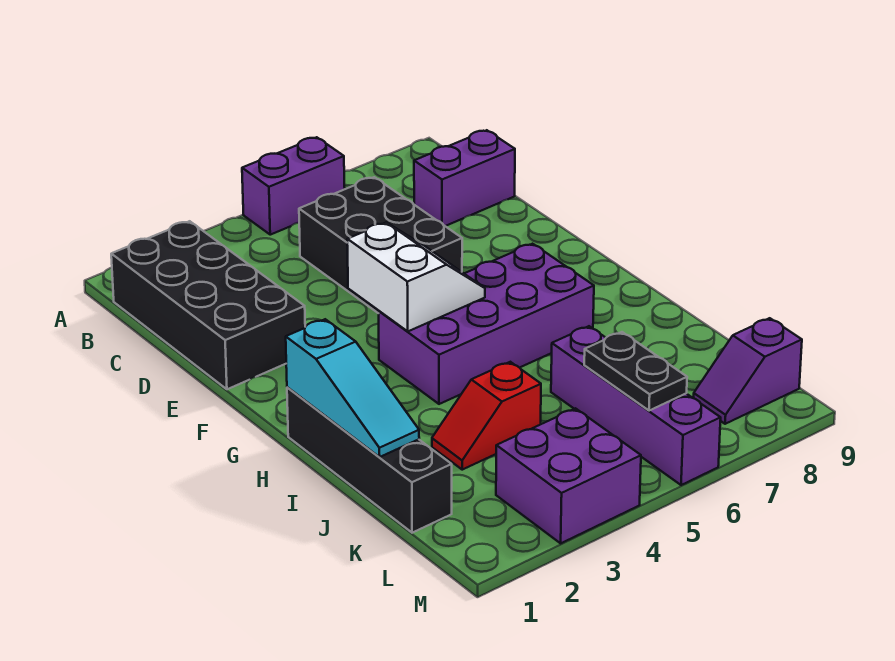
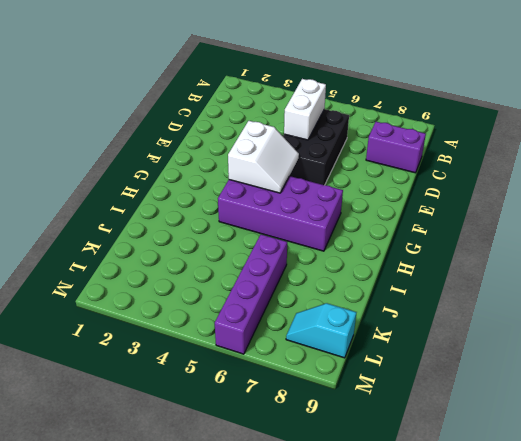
white 1x2 brick [284,79,326,140] -> none
cyan 1x2 slope [286,303,356,358] -> purple 1x2 slope [694,318,802,424]
none -> purple 1x2 brick [242,137,345,235]
none -> black 2x4 brick [111,221,305,389]
none -> black 1x4 brick [287,387,452,533]

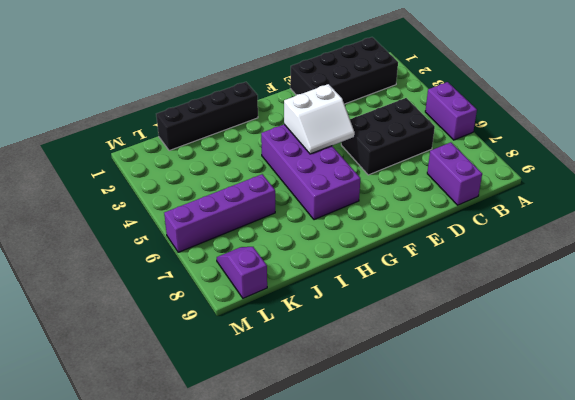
none -> red 1x2 slope [432,362,541,470]
none -> purple 2x2 brick [496,408,641,543]
none -> cyan 1x3 slope [286,319,419,457]

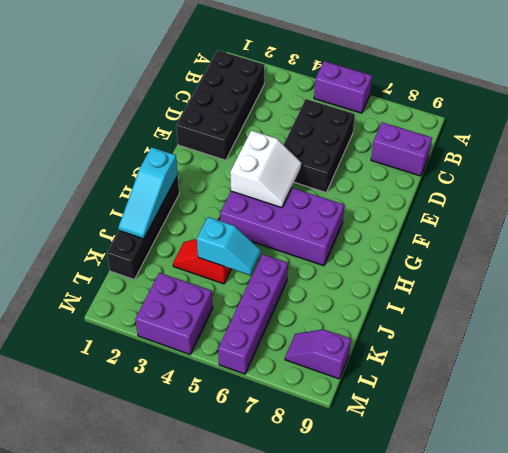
cyan 1x2 slope [197,217,261,275] -> none
none -> black 1x2 plate [584,332,687,411]

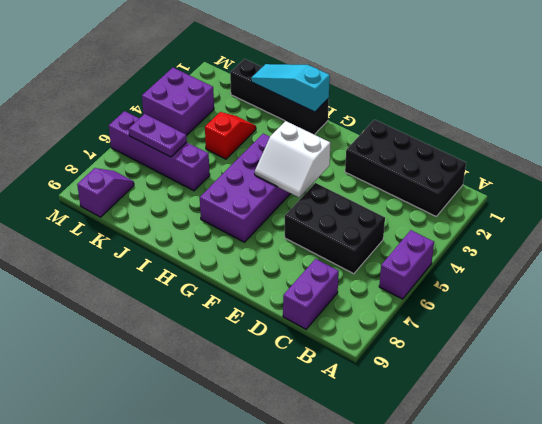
purple 1x2 plate [129,114,187,157] -> black 1x2 plate [584,332,687,411]

